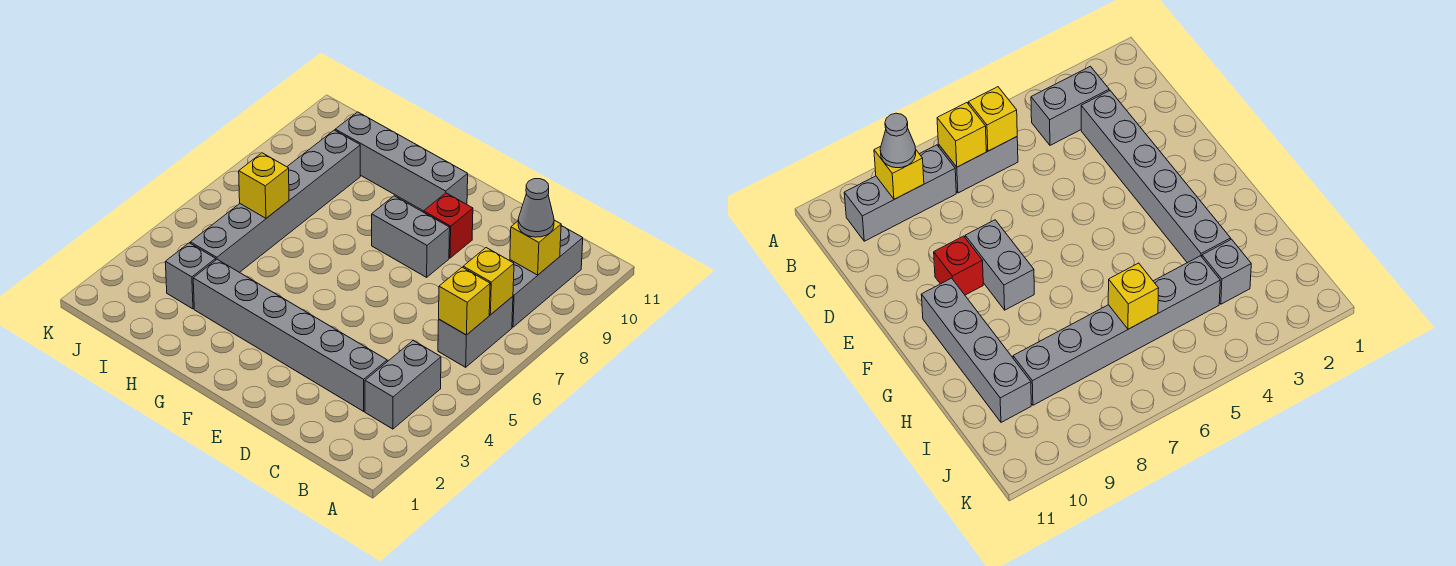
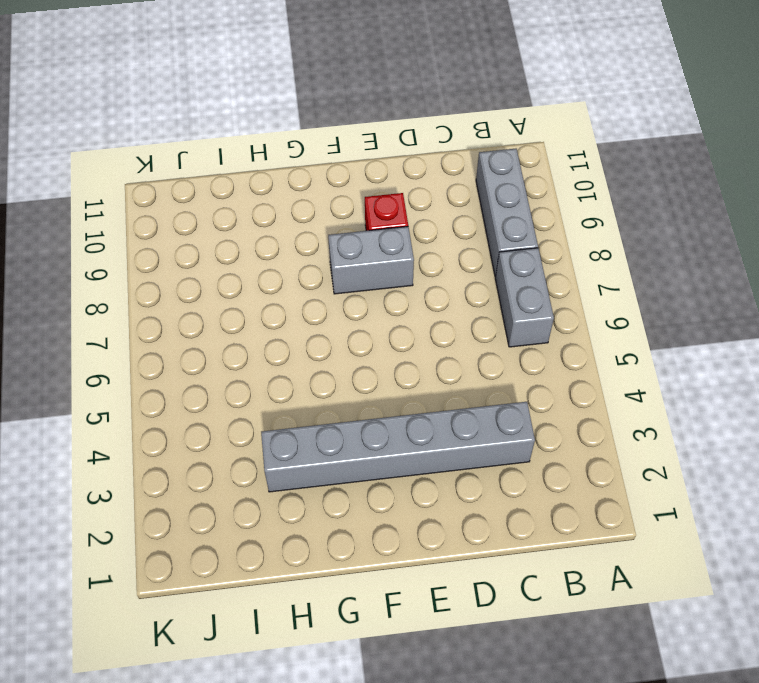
none -> grey 1x2 brick [365,340,441,429]
none -> grey 1x4 brick [335,112,468,211]
none -> grey 1x1 brick [165,243,216,309]

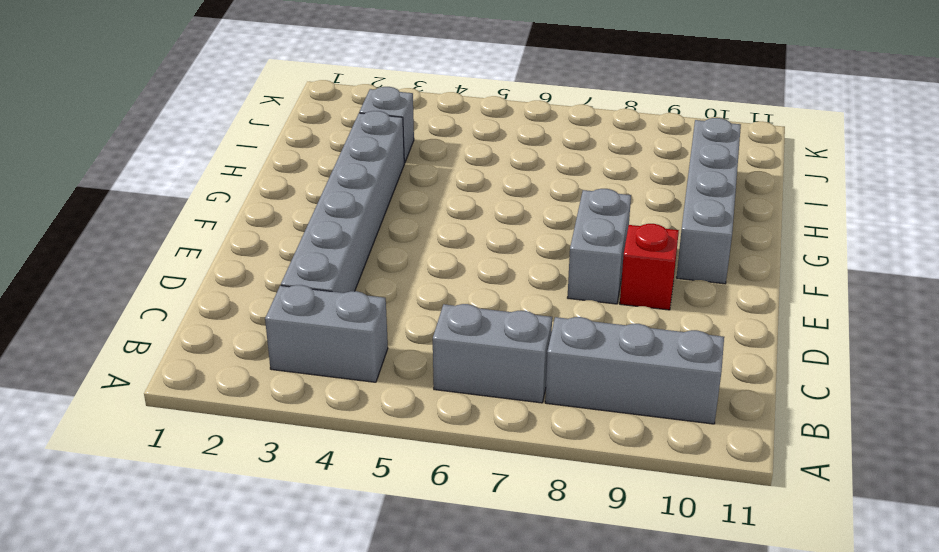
none -> grey 1x6 brick [190,130,360,273]
none -> yellow 1x1 brick [439,267,490,335]
none -> yellow 1x1 brick [463,248,514,315]

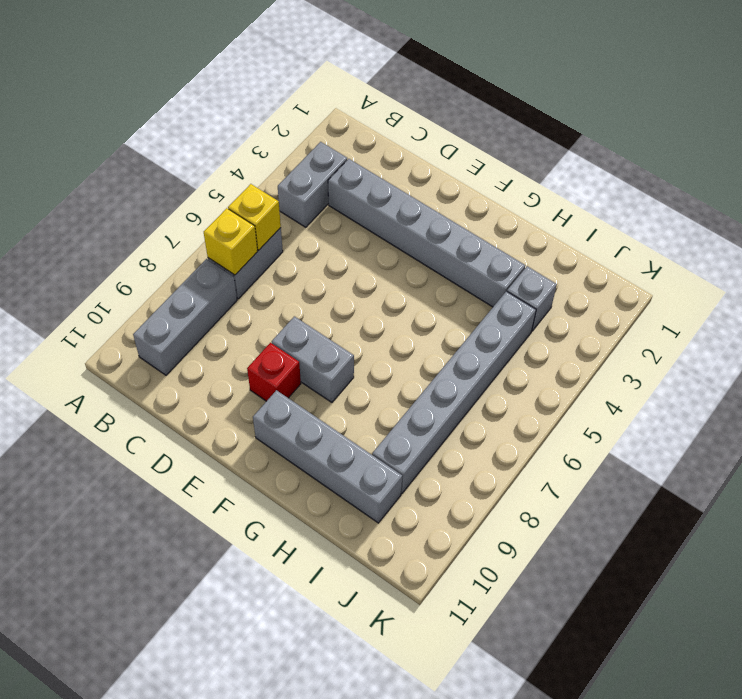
none -> yellow 1x1 brick [510,220,561,275]
none -> yellow 1x1 brick [239,153,289,218]
none -> grey 1x1 cone [518,179,554,237]

